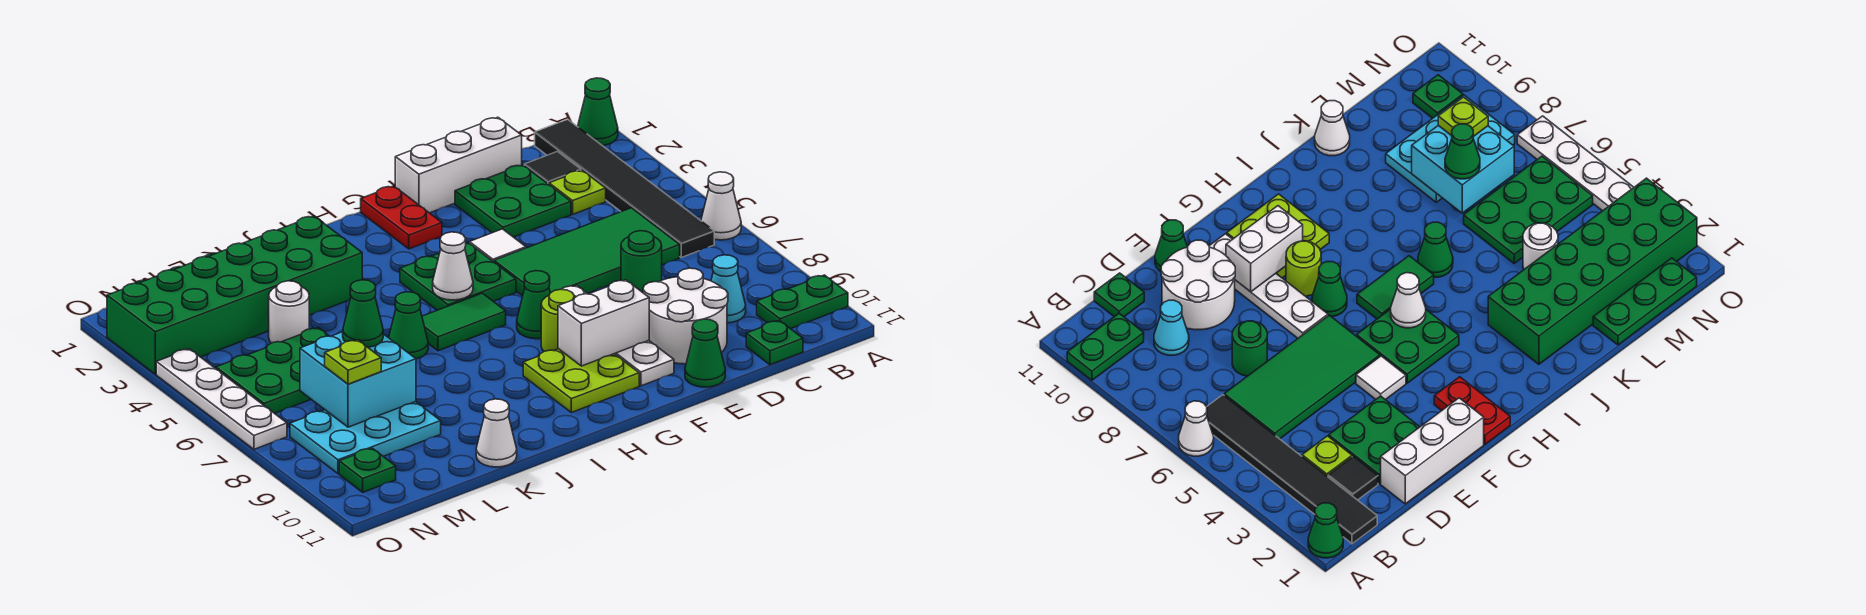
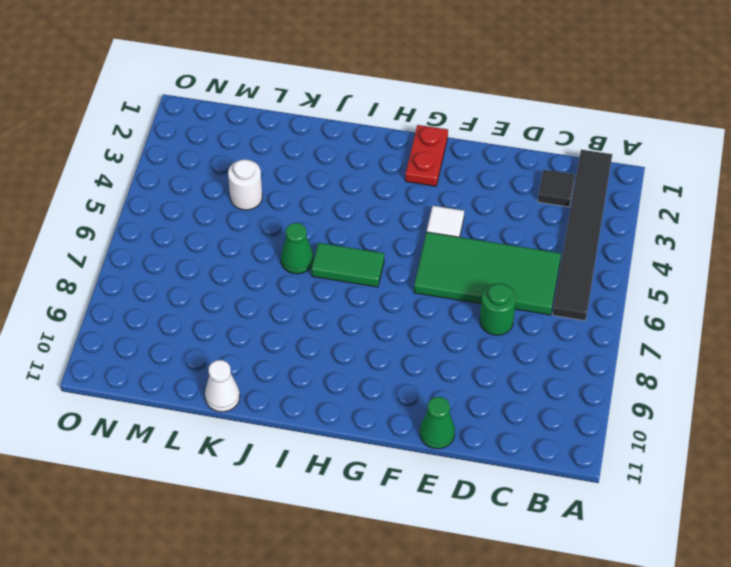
none -> green 1x1 cone [578,78,618,146]
none -> white 1x1 cone [701,172,741,240]
none -> green 1x2 plate [757,275,848,329]
none -> lime 1x1 plate [549,170,606,214]

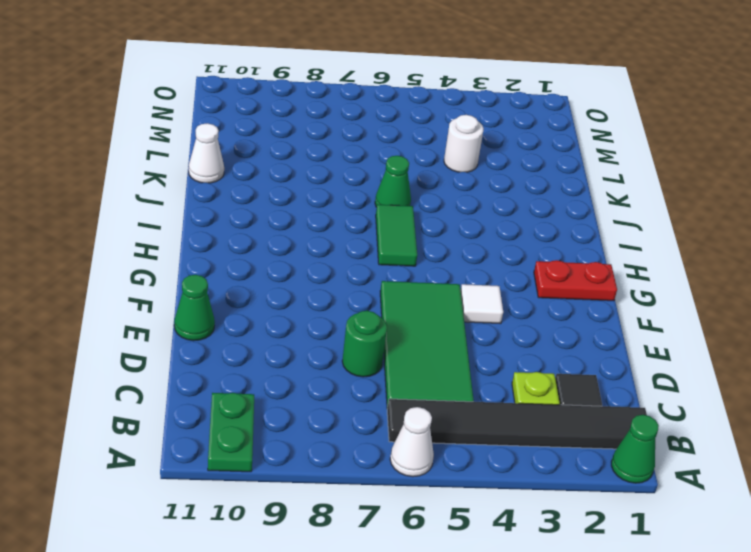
none -> cyan 1x1 cone [711,255,746,323]
none -> green 1x1 plate [746,321,803,365]
none -> white 1x3 brick [395,117,522,213]
none -> green 2x2 plate [455,165,571,237]

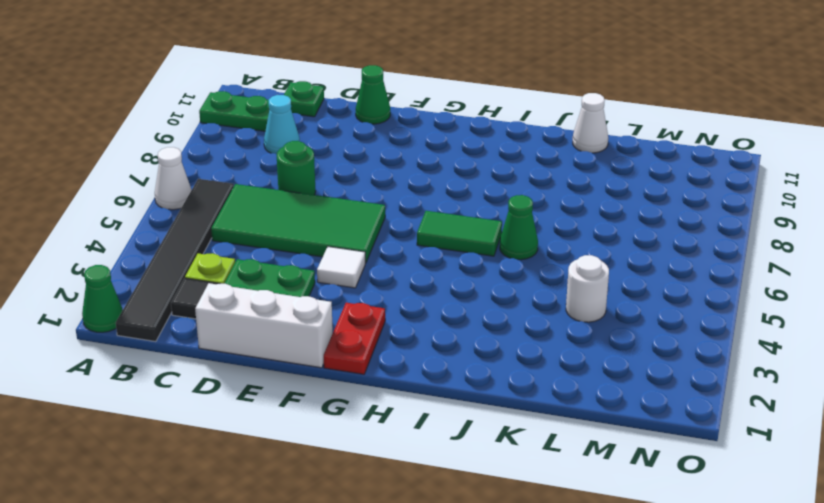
none -> white 2x2 round brick [643,268,728,364]
none -> white 1x4 plate [561,285,674,386]
none -> green 2x2 plate [400,242,516,310]
none -> green 1x1 cone [517,271,550,339]

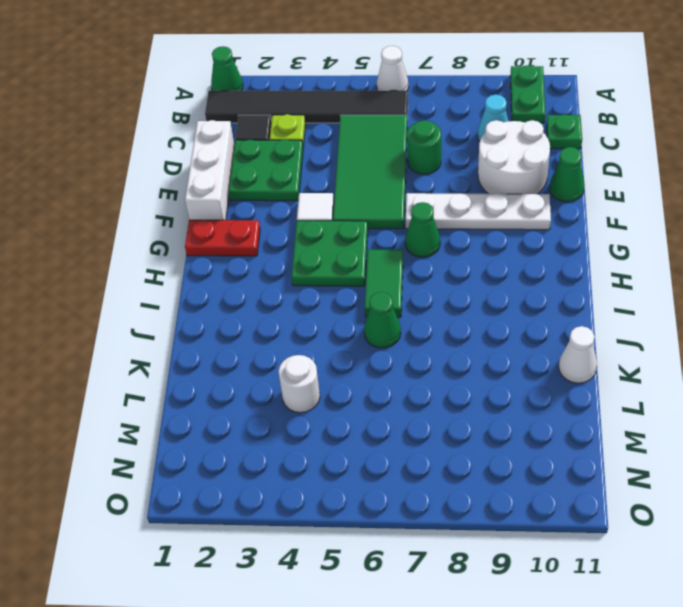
none -> lime 1x1 round brick [541,289,576,351]
none -> lime 2x2 plate [523,349,639,413]
none -> green 2x6 brick [107,216,362,374]
none -> green 1x3 plate [1593,258,1697,345]

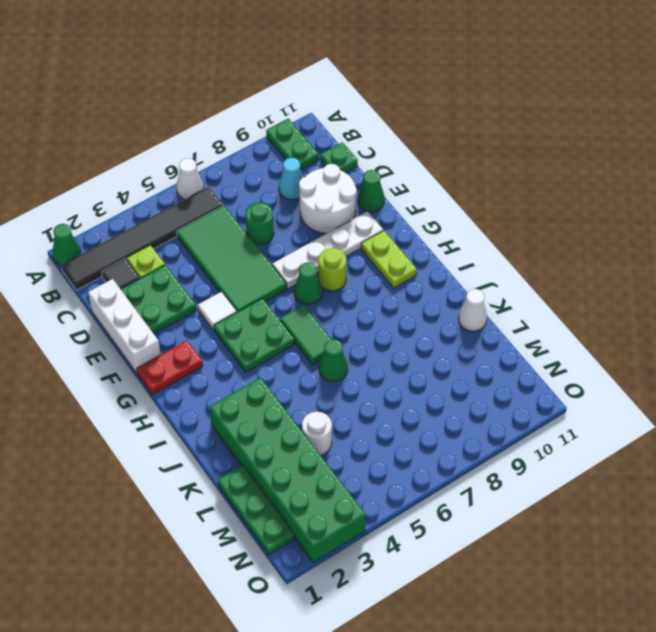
lime 1x2 plate [361,231,417,288] -> lime 2x2 plate [523,349,639,413]
none -> green 2x3 plate [216,328,329,413]
none -> cyan 2x3 plate [290,402,441,474]
none -> green 1x1 plate [339,448,396,492]
none -> white 1x4 plate [156,349,287,449]

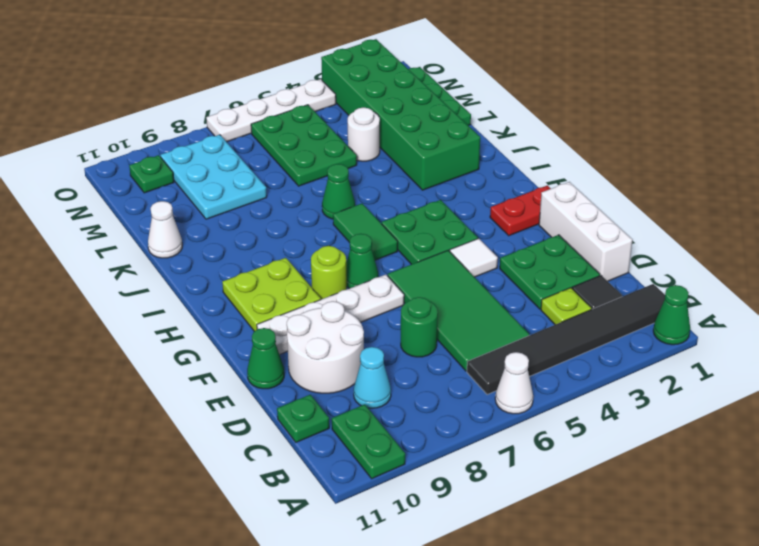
none -> white 1x2 brick [558,280,649,366]
none -> white 1x1 cone [433,232,473,300]
none -> cyan 2x2 brick [300,332,416,427]
none -> green 1x1 cone [343,280,383,347]

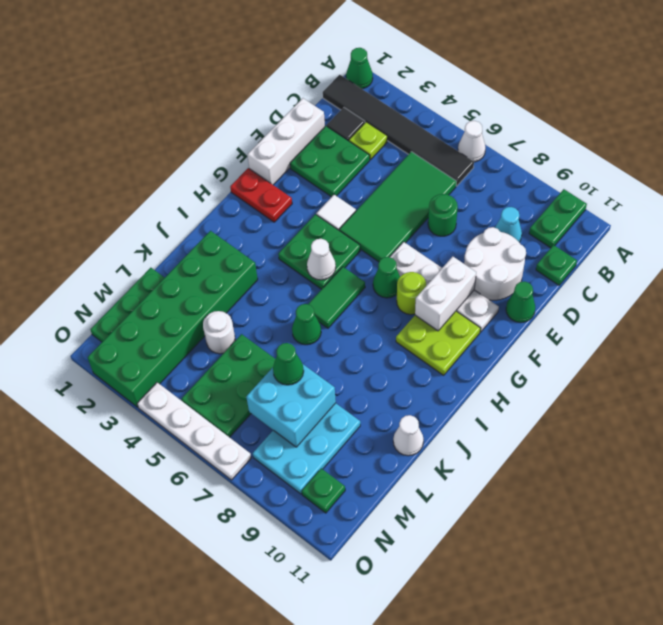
none -> lime 1x1 plate [325,340,381,384]

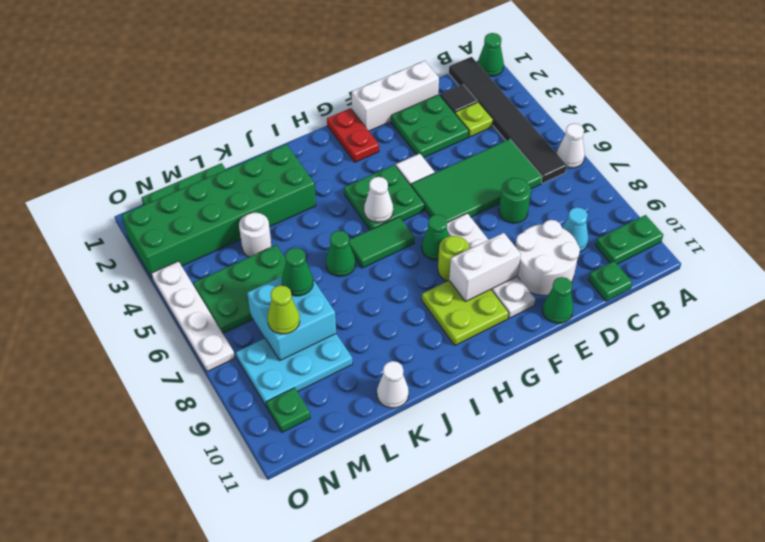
lime 1x1 cone [268,285,300,334] -> lime 1x1 plate [325,340,381,384]

